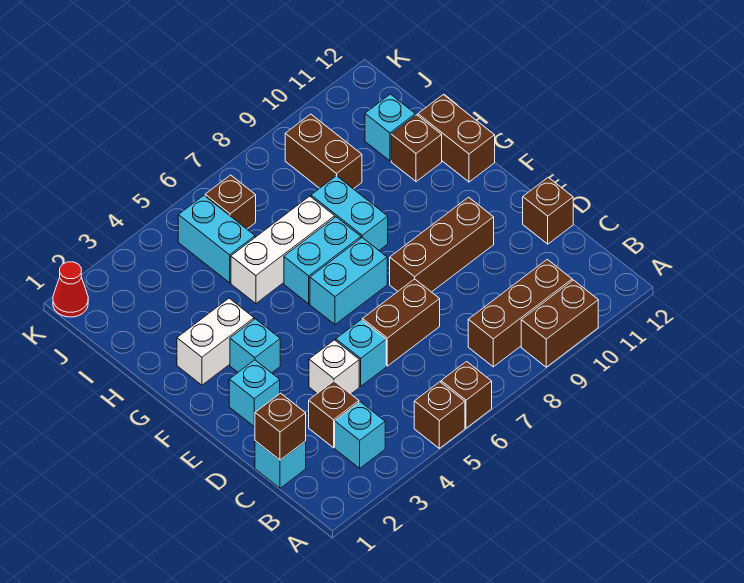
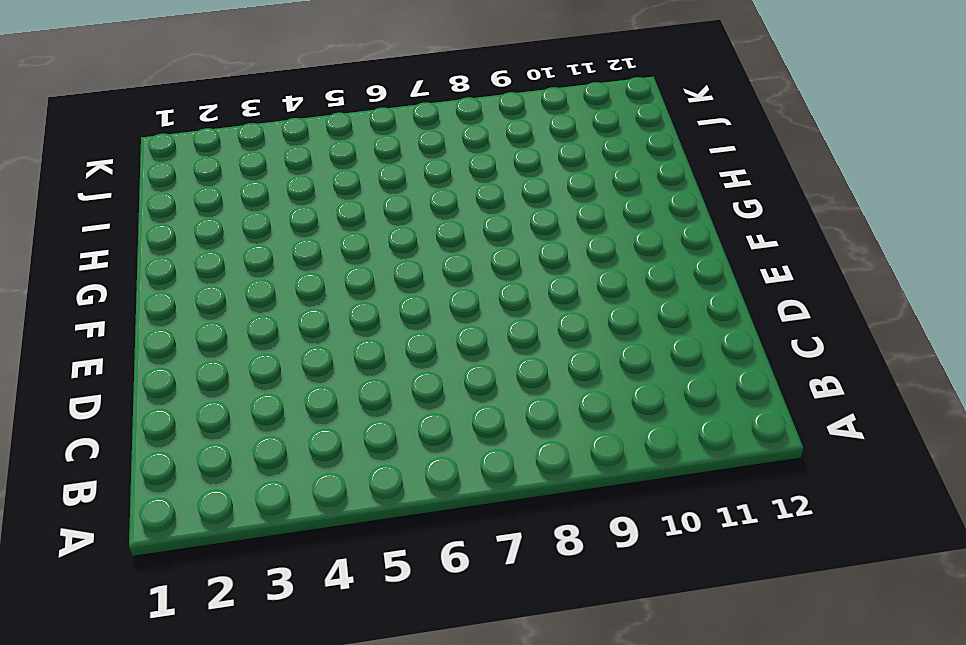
none -> brown 1x1 brick [414,382,465,448]
none -> brown 1x1 brick [441,361,492,428]
none -> brown 1x2 brick [521,280,598,367]

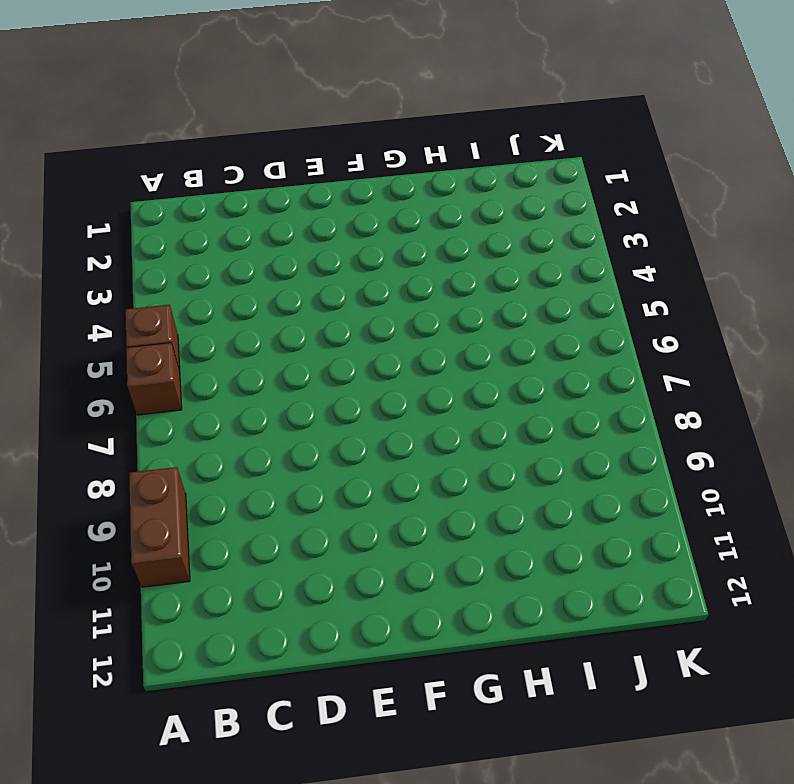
none -> cyan 1x1 brick [335,402,385,468]
none -> brown 1x3 brick [468,259,572,367]
none -> cyan 1x1 brick [255,441,306,488]

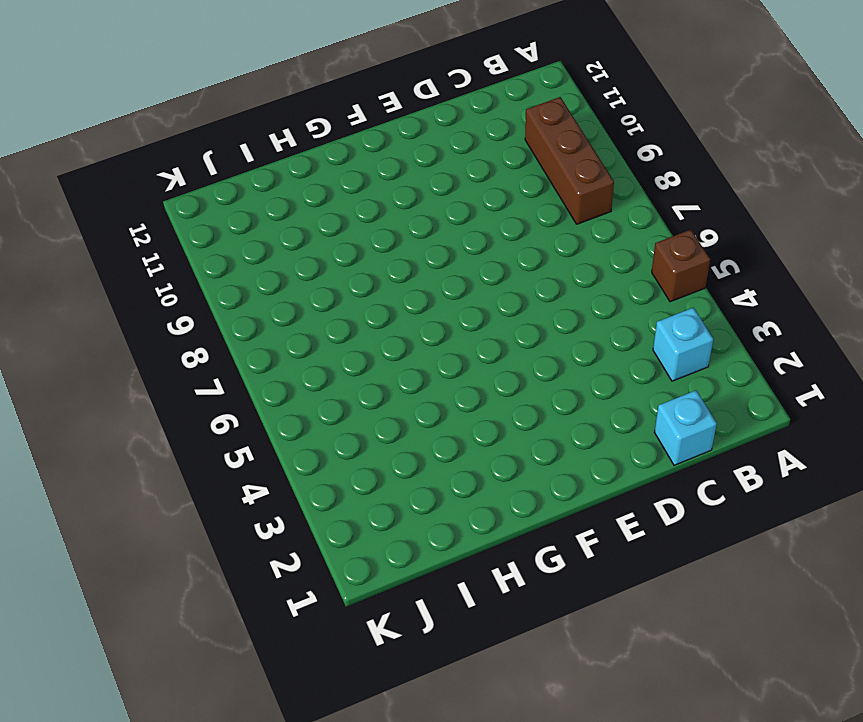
none -> brown 1x1 brick [441,361,492,428]
none -> brown 1x2 brick [521,280,598,367]
none -> brown 1x1 brick [309,381,359,448]

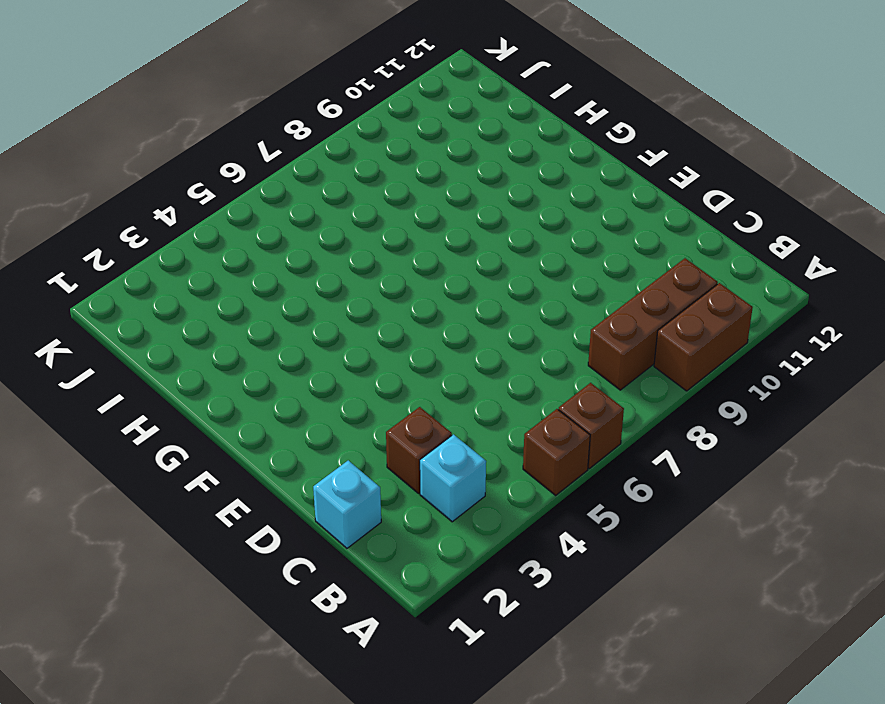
none -> white 1x1 brick [309,340,359,394]
none -> cyan 1x1 brick [336,320,386,386]
none -> brown 1x2 brick [362,279,440,366]

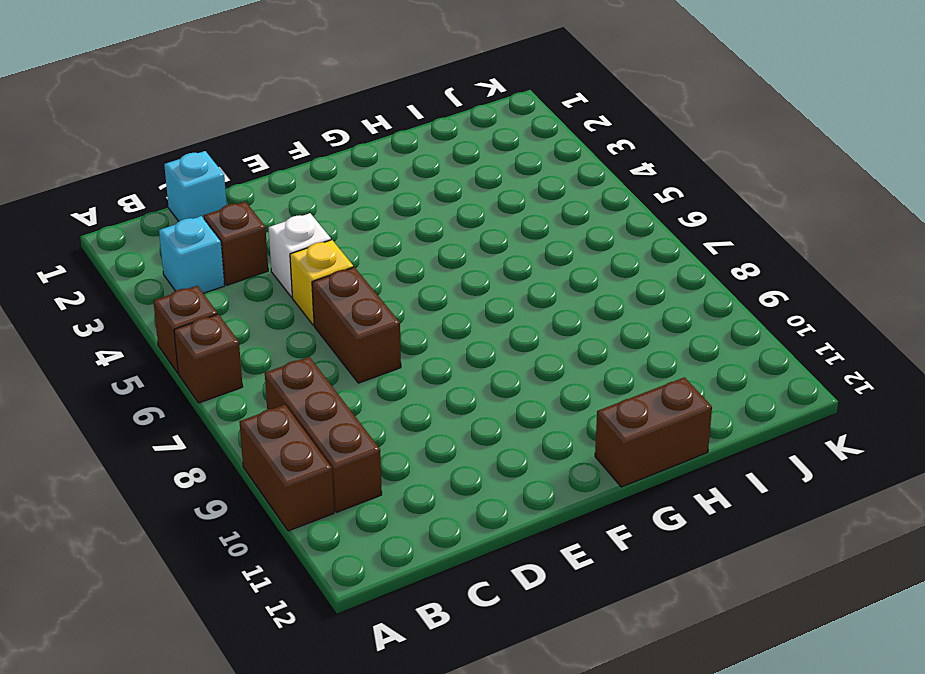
yellow 1x1 brick [290,240,353,325] -> cyan 1x1 brick [336,320,386,386]
none -> brown 1x1 brick [523,177,573,244]
none -> cyan 1x1 brick [229,360,280,427]
none -> brown 1x3 brick [390,197,494,292]

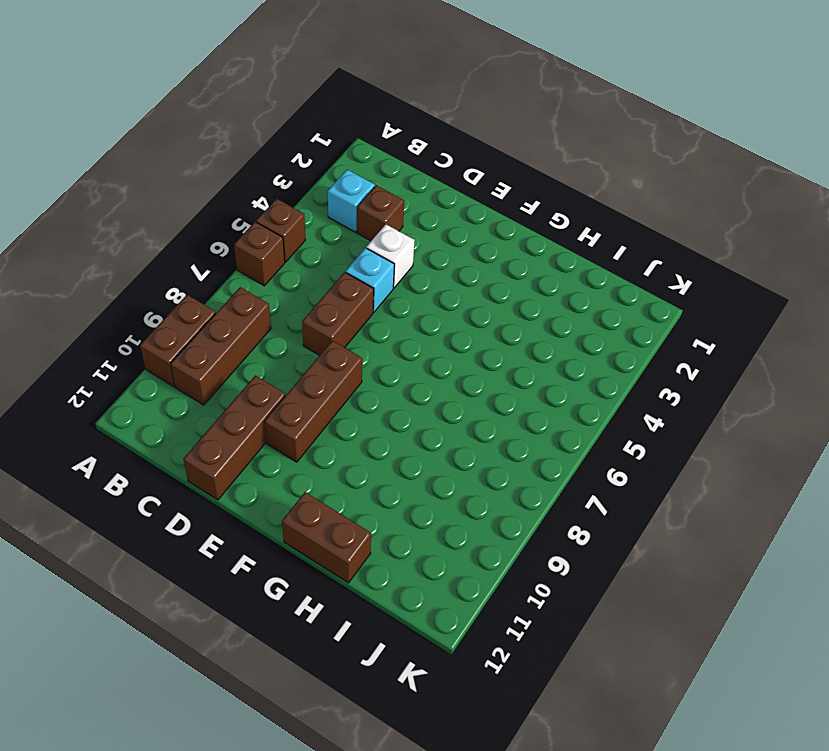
brown 1x3 brick [183,375,286,500] -> brown 1x1 brick [523,177,573,244]
none -> cyan 1x1 brick [255,441,306,488]
none -> cyan 1x1 brick [229,360,280,427]
none -> cyan 1x1 brick [230,319,280,373]

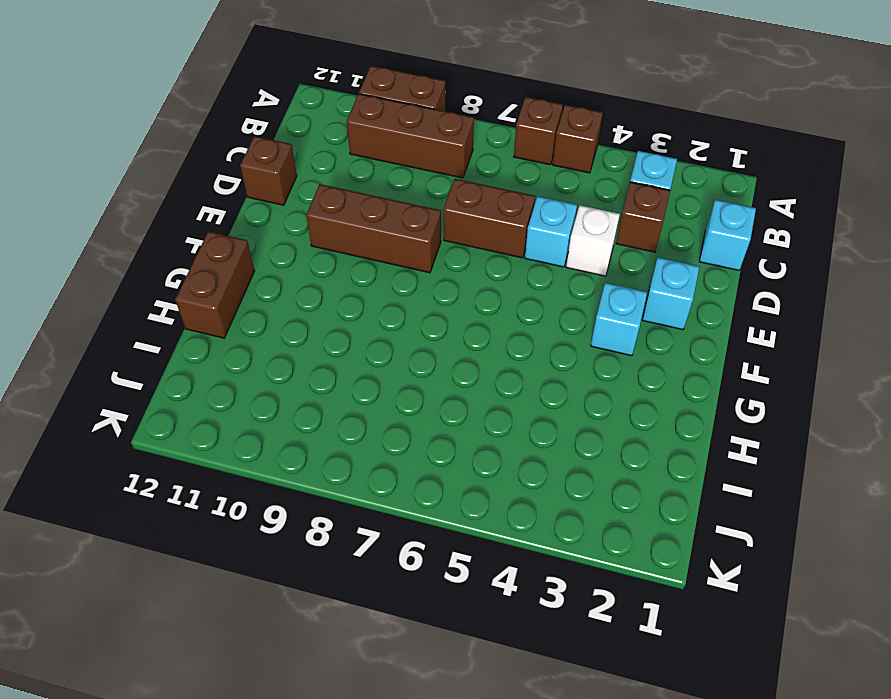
none -> cyan 1x2 brick [310,238,387,325]
none -> white 1x2 brick [177,298,254,385]
none -> cyan 1x2 brick [284,217,361,304]

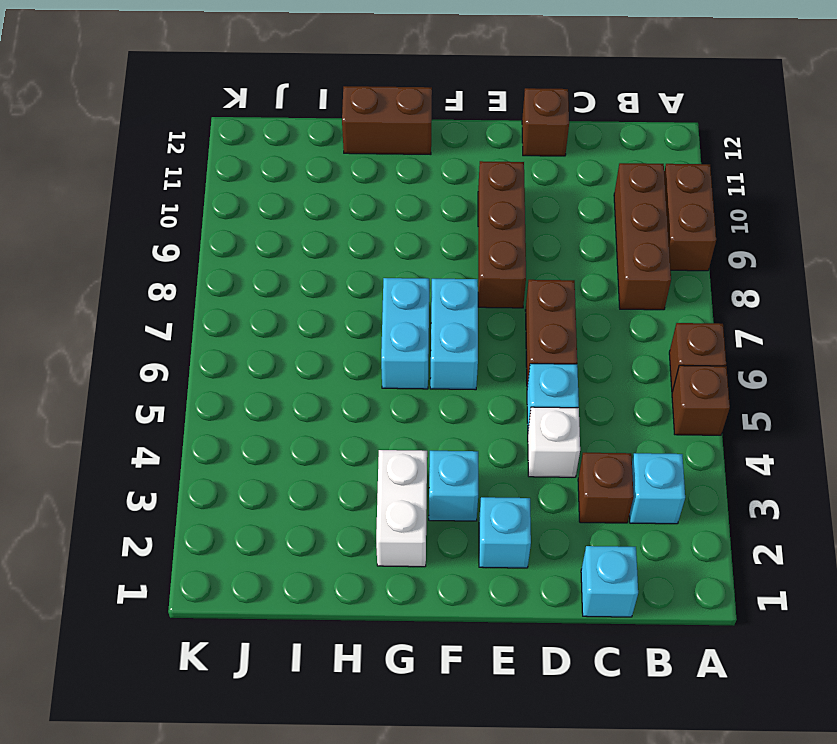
none -> cyan 1x2 brick [311,176,388,250]
none -> white 1x3 brick [231,196,335,304]
none -> brown 1x1 brick [391,115,442,182]

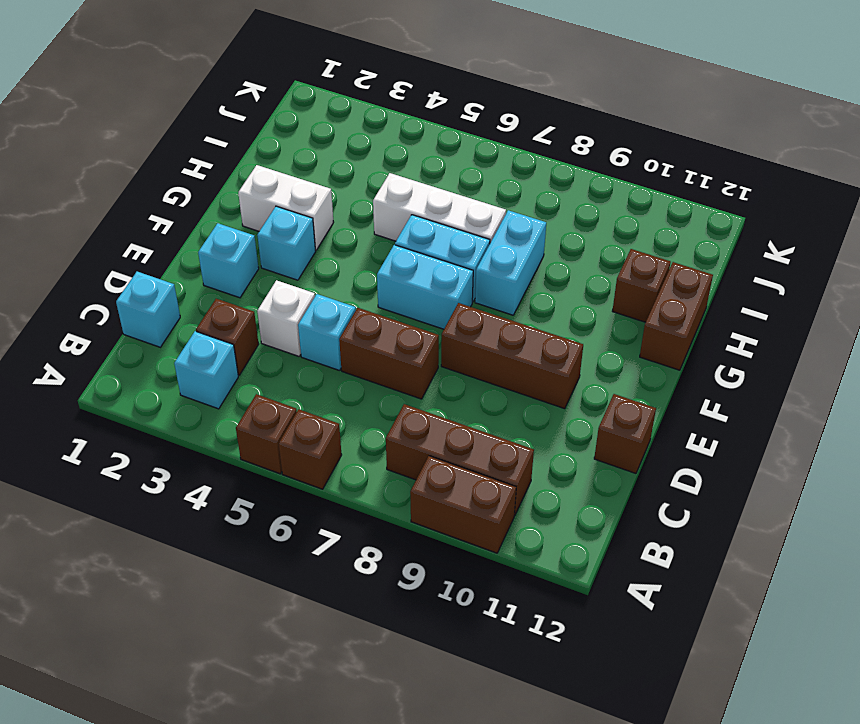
none -> cyan 1x2 brick [178,196,255,283]
none -> brown 1x2 brick [285,114,362,189]
none -> cyan 1x1 brick [365,94,415,161]

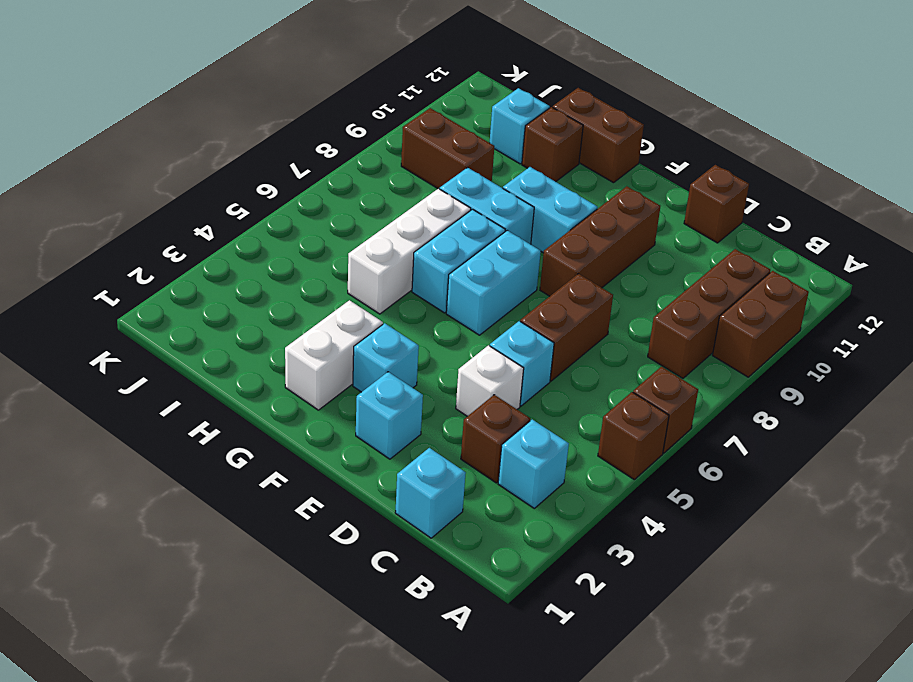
cyan 1x2 brick [503,167,598,253] -> cyan 1x2 brick moved to [178,196,255,283]
none -> brown 1x1 brick [205,175,256,229]
none -> red 1x1 cone [53,262,88,317]
none -> brown 1x1 brick [255,393,306,460]

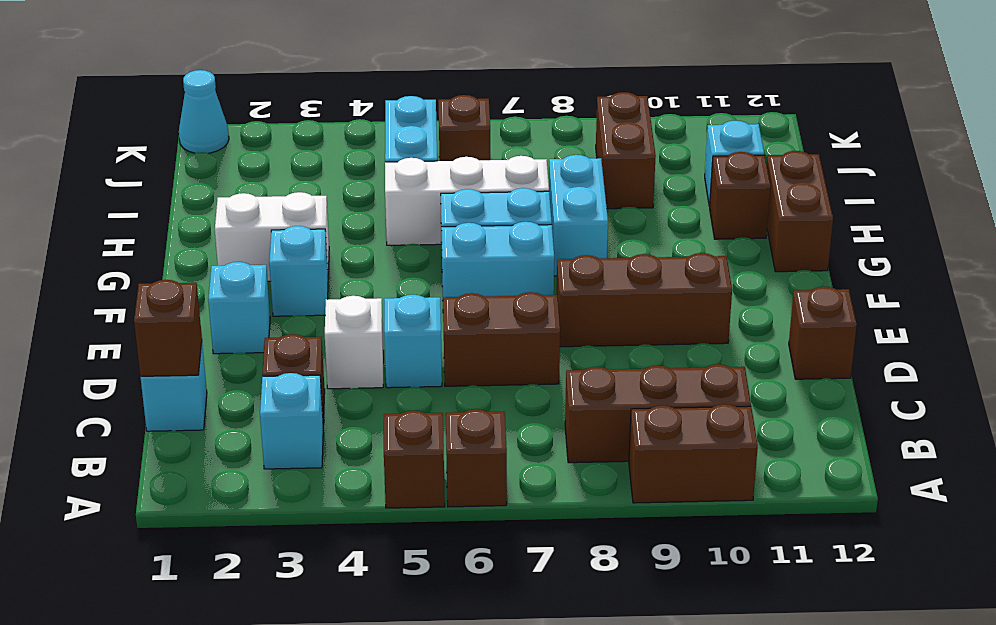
cyan 1x1 cone [179,70,229,153] -> red 1x1 cone [53,262,88,317]

